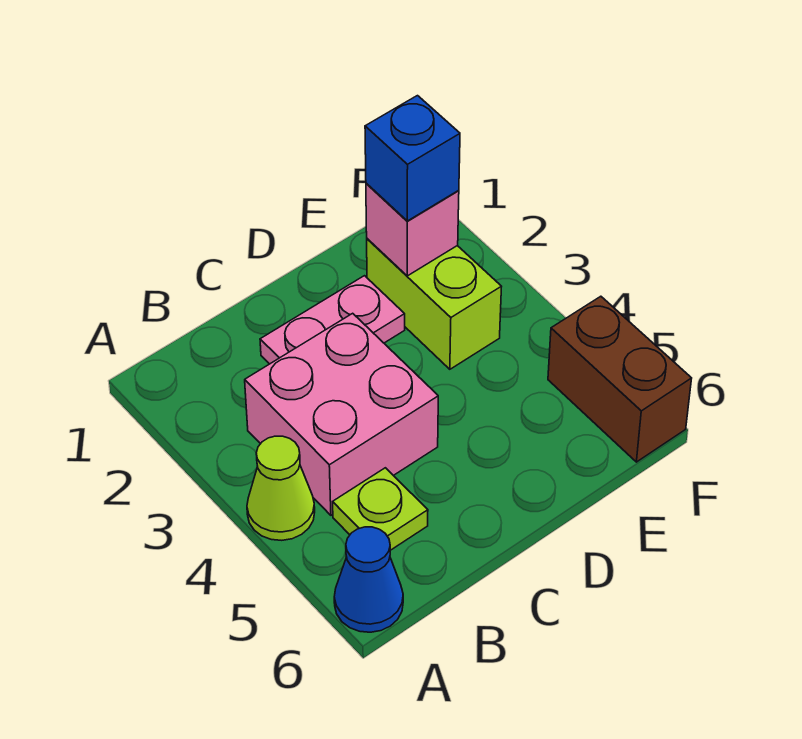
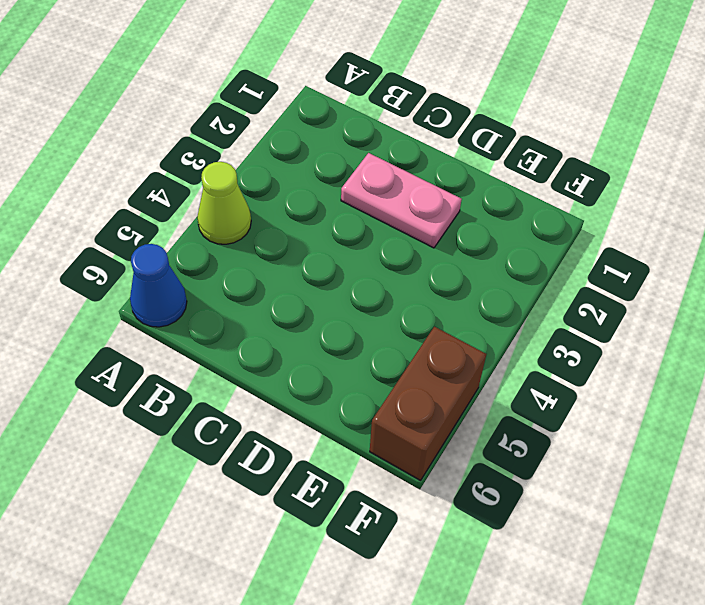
none -> pink 2x2 brick [245,313,438,515]
none -> lime 1x1 plate [333,468,428,550]

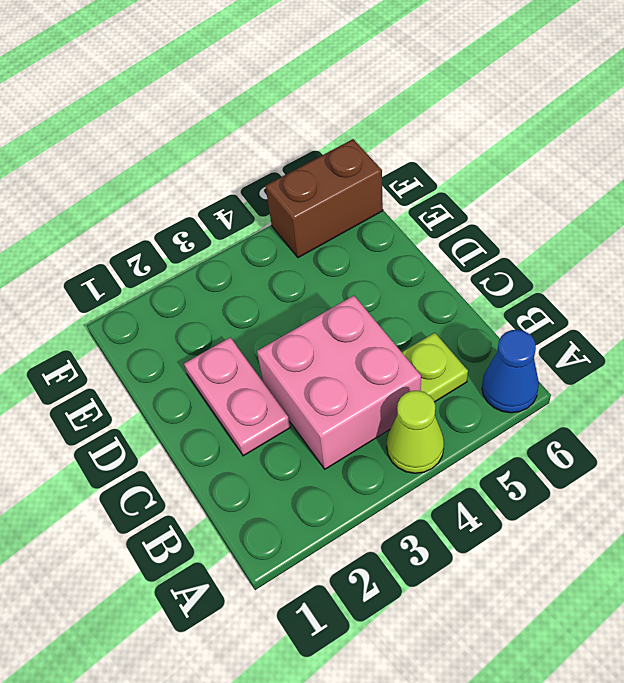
none -> lime 1x2 brick [367,239,502,369]
none -> pink 1x1 brick [366,183,459,276]

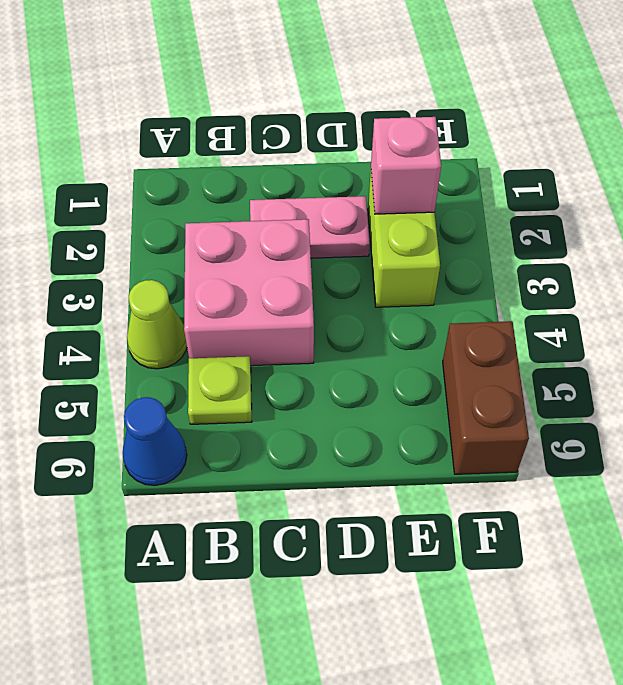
none -> blue 1x1 brick [365,96,460,221]

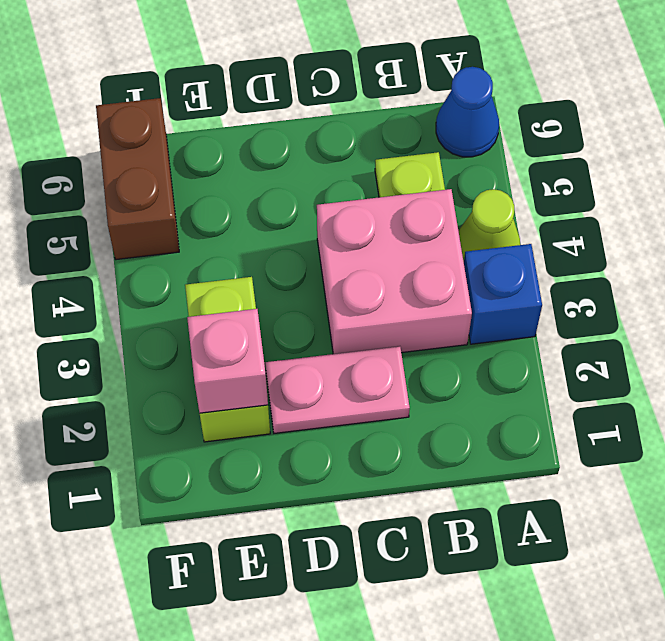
blue 1x1 brick [464,244,542,344] -> blue 1x1 brick moved to [365,96,460,221]

